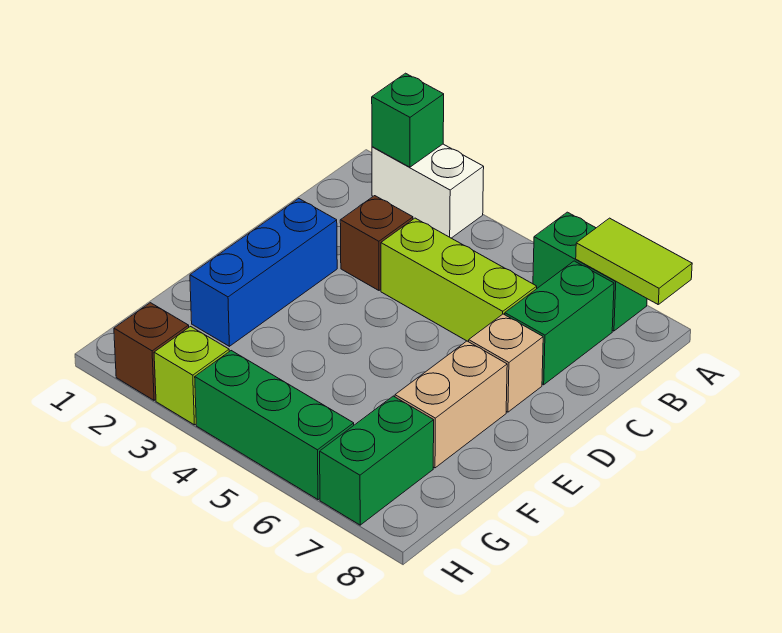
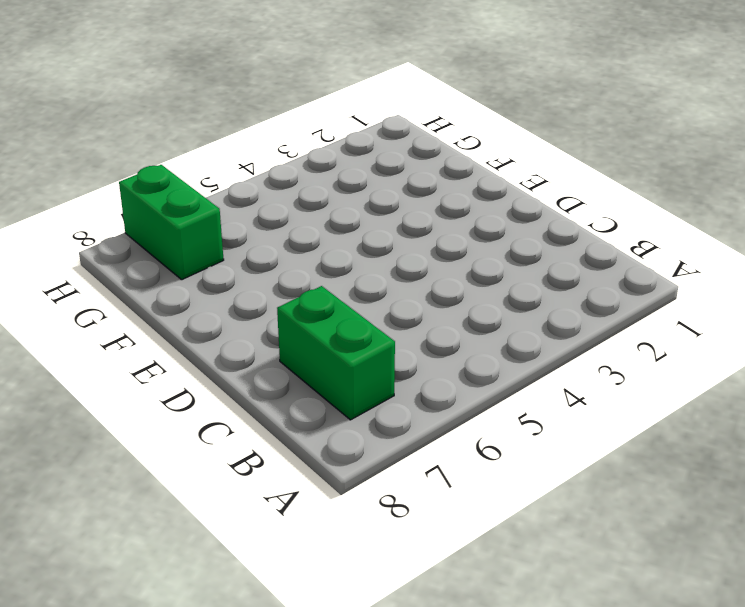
none -> white 1x2 brick [372,144,484,238]
none -> green 1x2 brick [533,212,647,331]
none -> brown 1x1 brick [340,196,413,290]

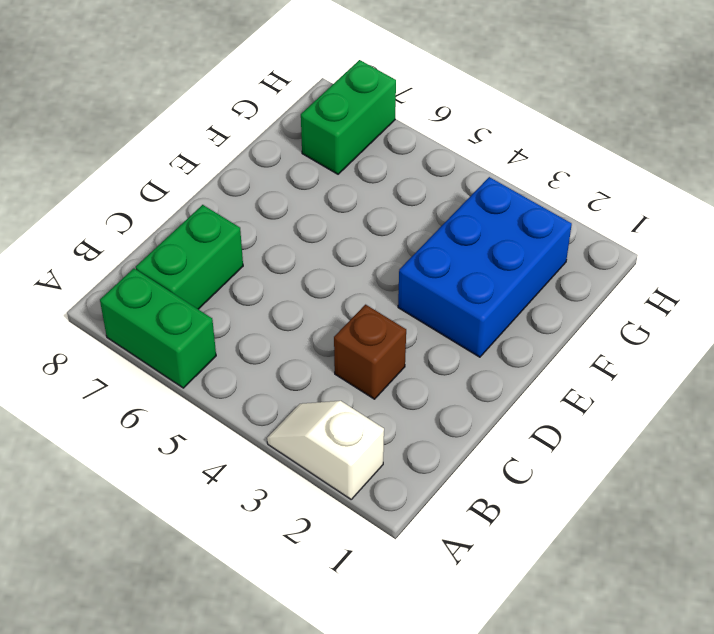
white 1x2 slope [267,401,384,499] -> white 1x2 brick [372,144,484,238]
blue 2x3 brick [398,177,572,357] -> blue 1x3 brick [190,199,337,346]
none -> lime 1x3 brick [381,218,537,342]
none -> tan 1x1 brick [469,314,543,412]
none -> tan 1x2 brick [395,341,507,468]

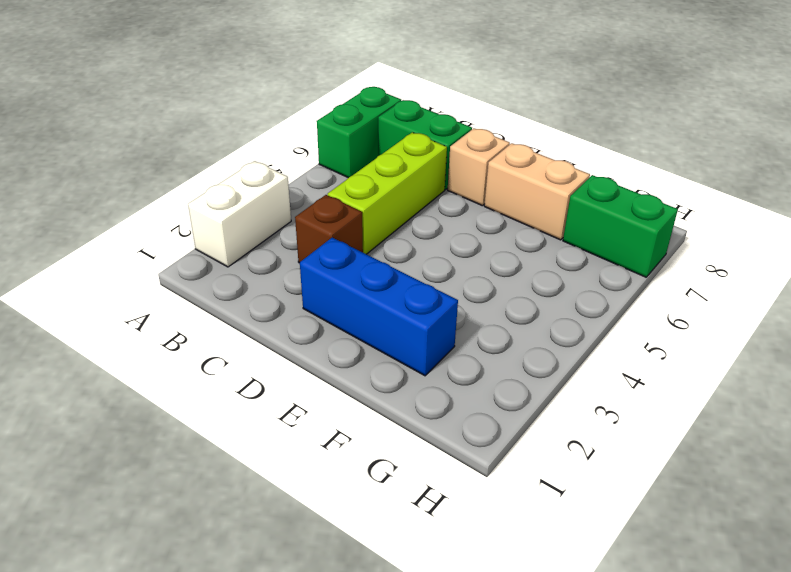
none -> brown 1x1 brick [114,303,189,400]
none -> lime 1x1 brick [154,327,229,425]
none -> green 1x3 brick [195,351,354,500]

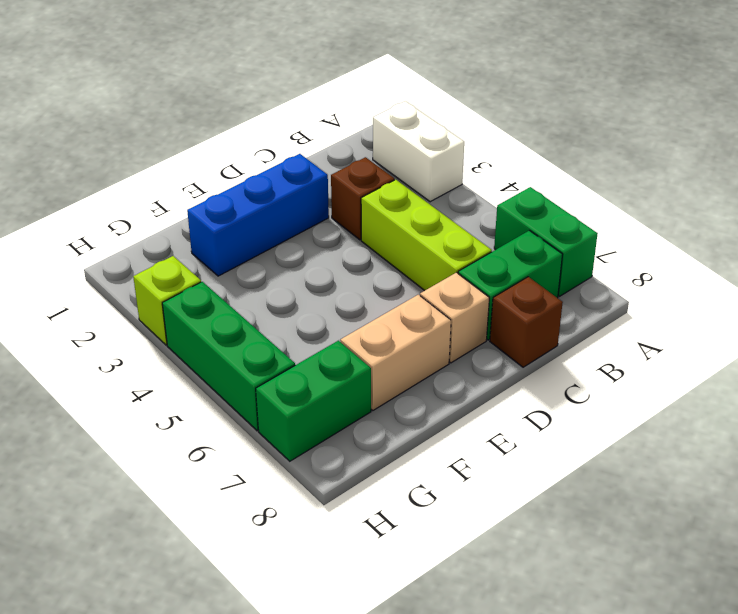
brown 1x1 brick [490,277,563,367] -> brown 1x1 brick moved to [114,303,189,400]
none -> green 1x1 brick [372,73,444,167]
none -> lime 1x2 tile [576,218,692,304]

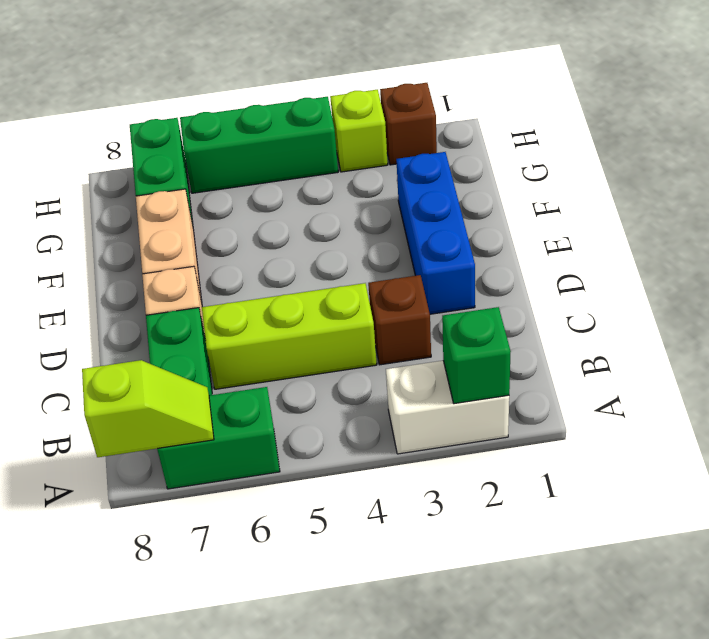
lime 1x2 slope [82,360,214,457] -> lime 1x2 tile [576,218,692,304]

